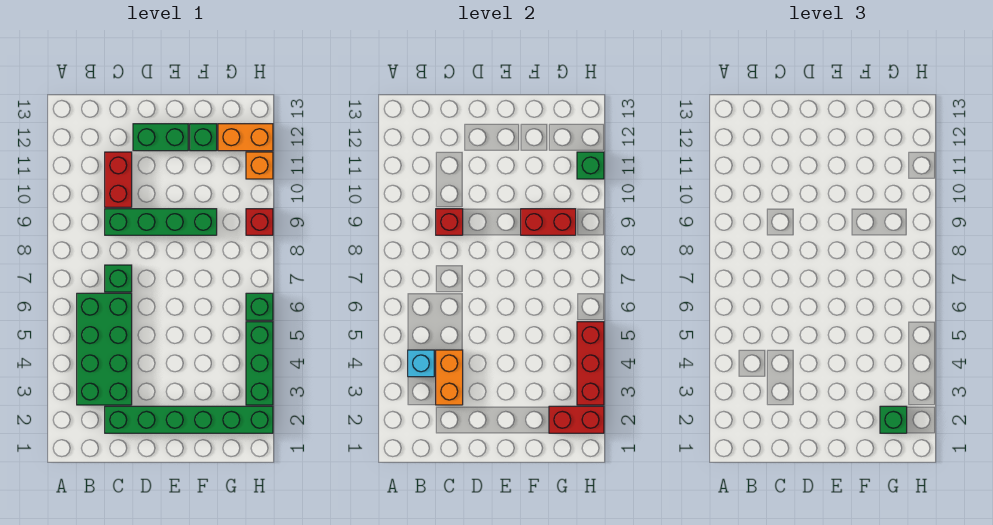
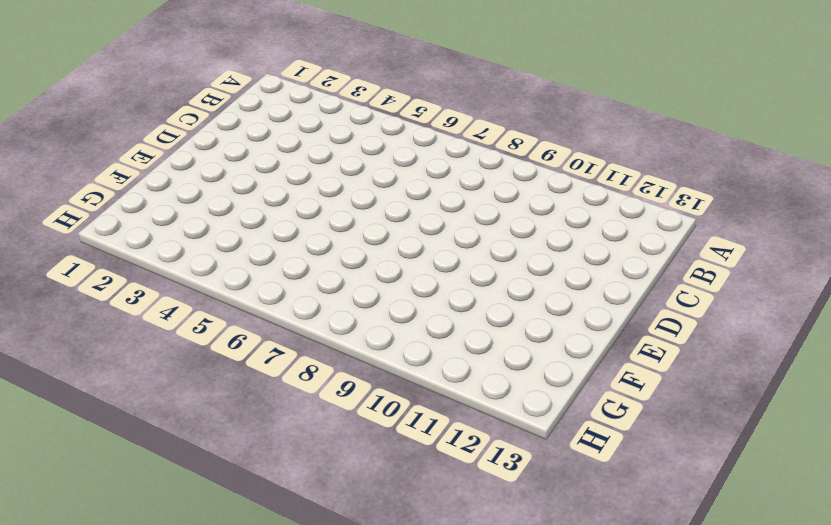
none -> green 2x4 brick [77,293,132,405]
none -> green 1x6 brick [105,406,273,433]
none -> green 1x1 brick [105,265,132,292]

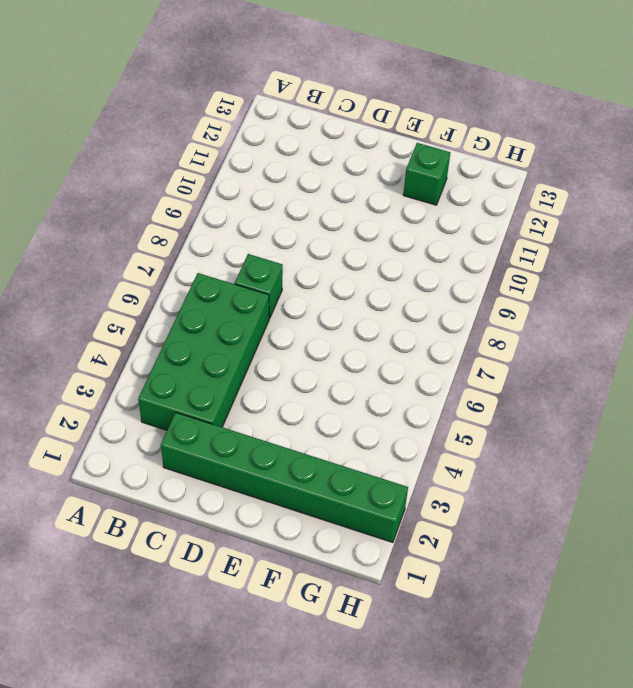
none -> green 1x4 brick [105,209,217,235]
none -> red 1x2 brick [105,152,132,207]
none -> green 1x2 brick [133,124,188,151]

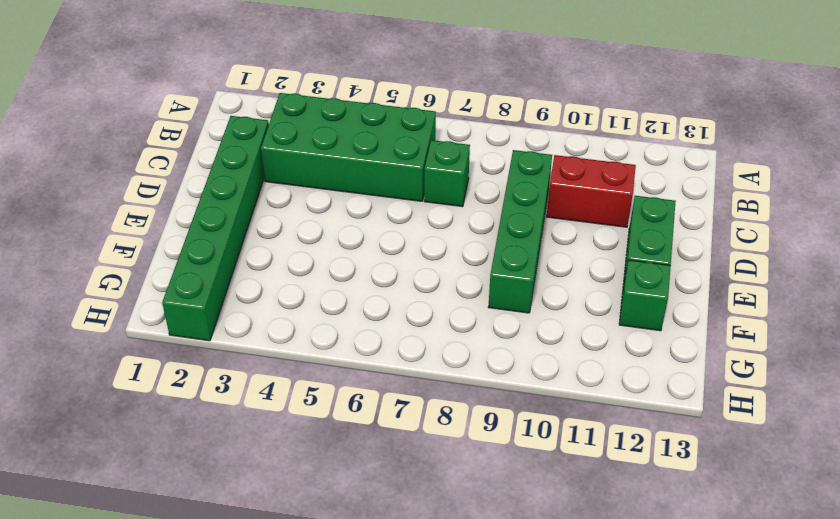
none -> orange 1x2 brick [218,124,273,151]
none -> green 1x3 brick [246,322,273,405]
none -> green 1x1 brick [246,293,273,320]

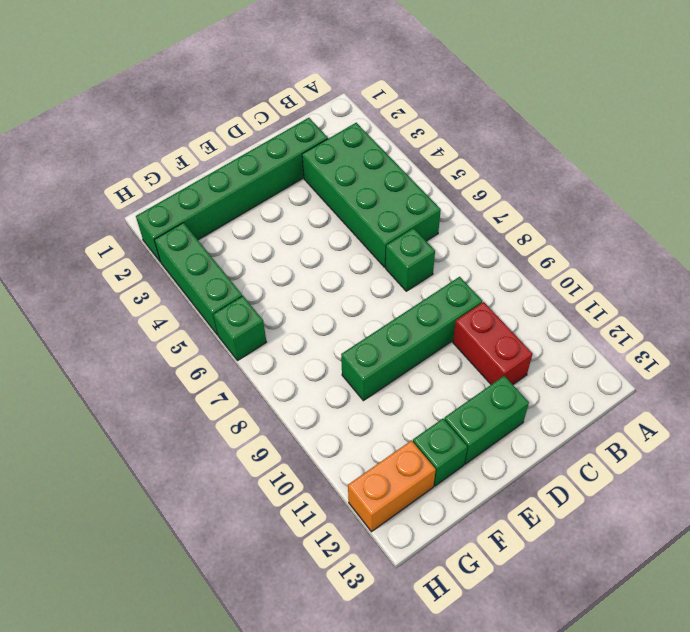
none -> red 1x1 brick [246,209,273,235]
none -> orange 1x1 brick [246,152,273,179]
none -> cyan 1x1 brick [408,350,434,377]

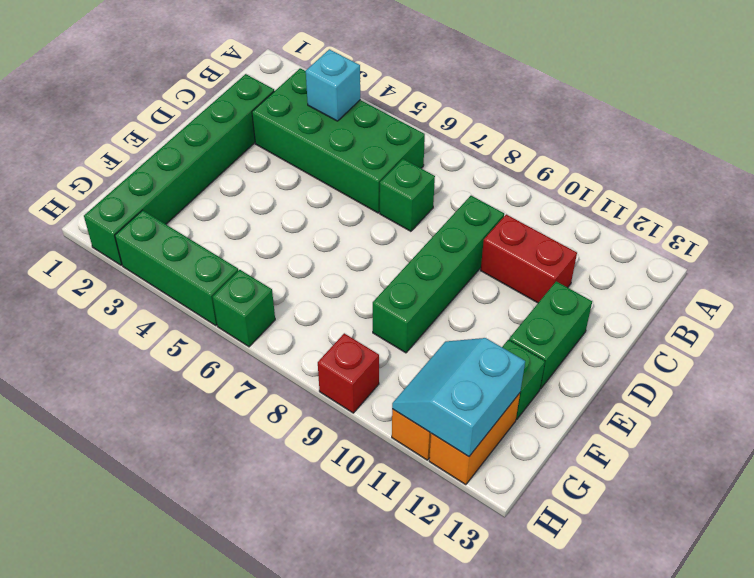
cyan 2x2 slope [392,338,525,457] -> green 1x1 brick [577,152,604,179]
none -> orange 1x2 brick [436,350,463,405]
none -> red 1x1 brick [436,209,463,235]
none -> red 1x2 brick [521,209,576,235]

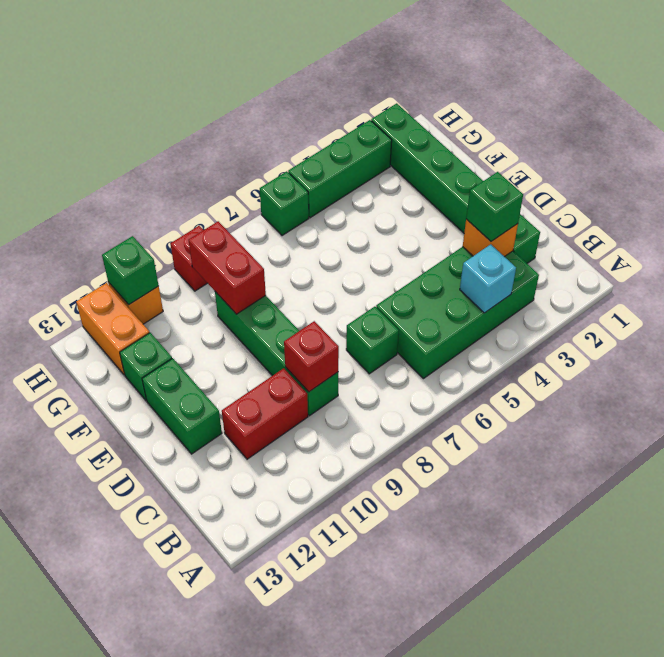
orange 1x1 brick [463,219,518,257] -> orange 1x2 brick [436,350,463,405]
green 1x1 brick [466,172,523,241] -> green 1x1 brick moved to [880,406,907,433]
none -> red 1x2 brick [549,406,604,433]
none -> red 1x3 brick [577,322,604,405]

